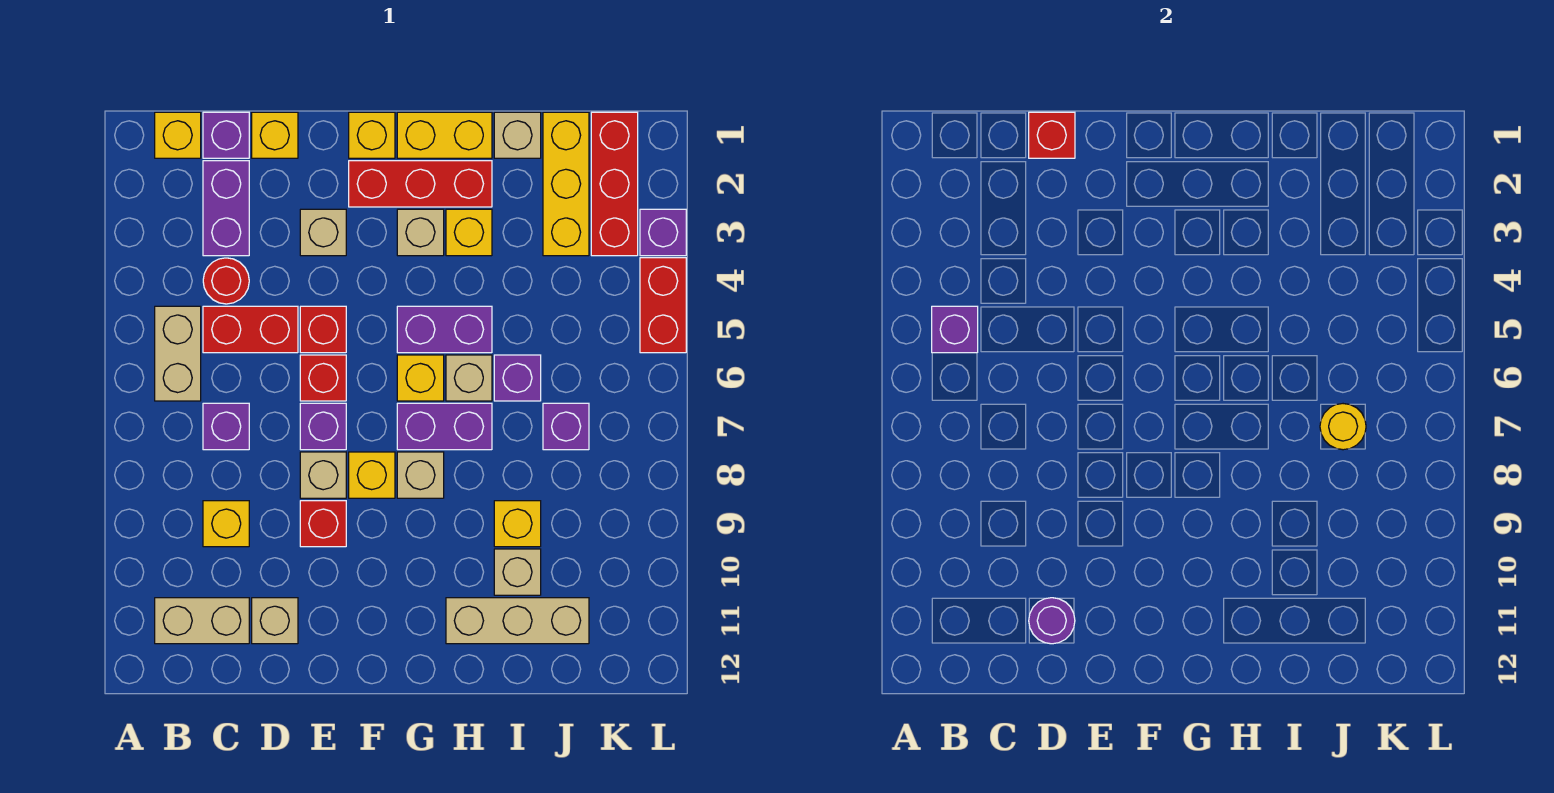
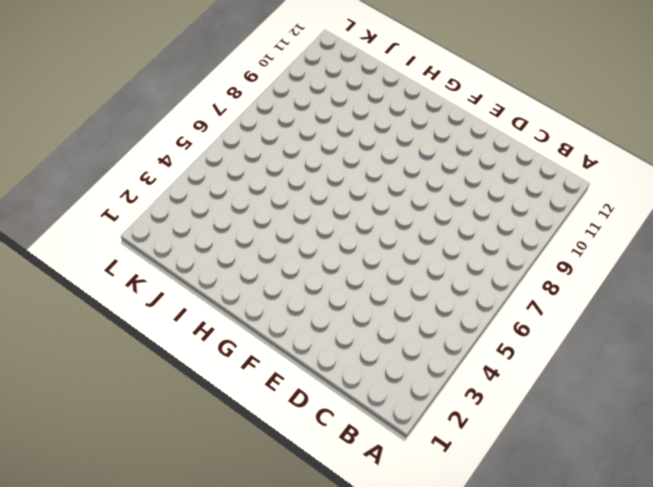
none -> yellow 1x1 brick [155,112,201,158]
none -> tan 1x2 brick [155,306,201,401]
none -> tan 1x2 brick [155,598,249,644]
none -> purple 1x1 brick [203,112,249,158]

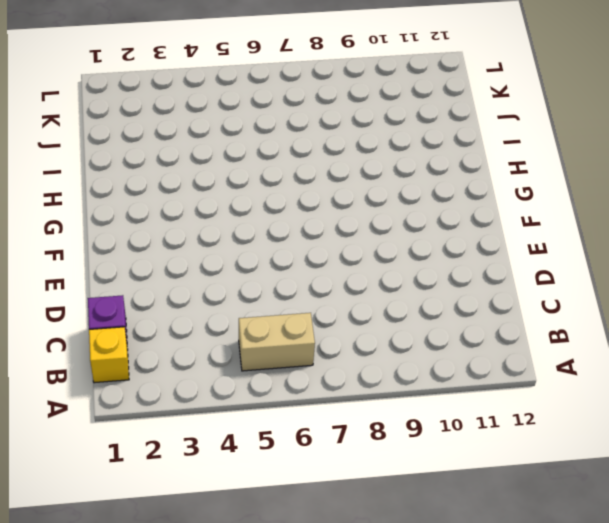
none -> tan 1x2 brick [155,598,249,644]
none -> purple 1x2 brick [203,161,249,256]
none -> red 1x1 round brick [203,258,249,304]
none -> red 1x2 brick [203,306,298,353]

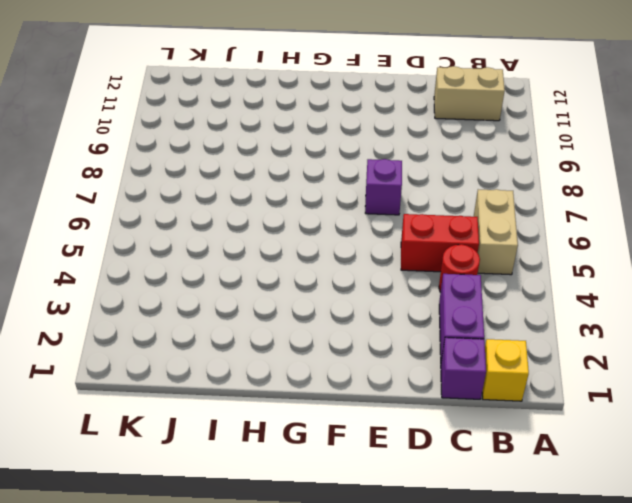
none -> purple 1x1 brick [203,403,249,450]
none -> yellow 1x1 brick [203,501,249,547]
none -> yellow 1x1 brick [252,112,298,158]
none -> tan 1x1 brick [252,598,298,644]

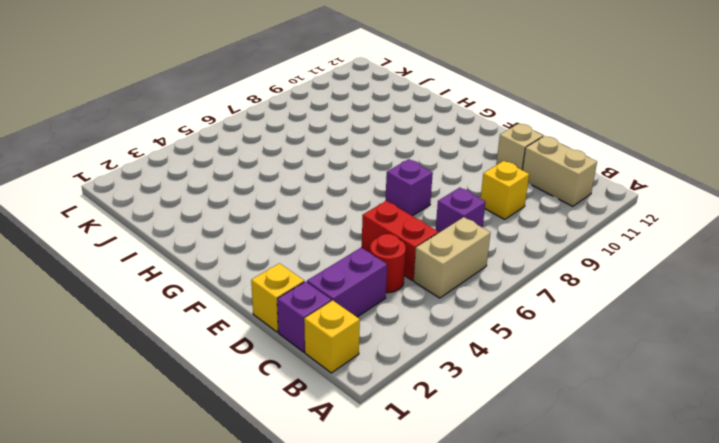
none -> tan 1x1 brick [300,209,346,256]
none -> red 1x1 brick [300,306,346,353]
none -> red 1x1 brick [300,355,346,401]
none -> tan 1x1 brick [300,452,346,498]

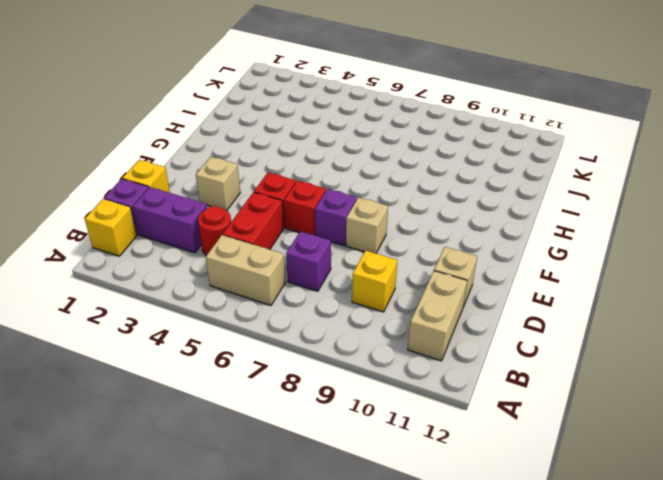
none -> red 1x1 brick [300,501,346,547]
none -> yellow 1x1 brick [349,112,395,158]
none -> red 1x3 brick [349,161,492,207]
none -> yellow 1x1 brick [349,452,395,498]

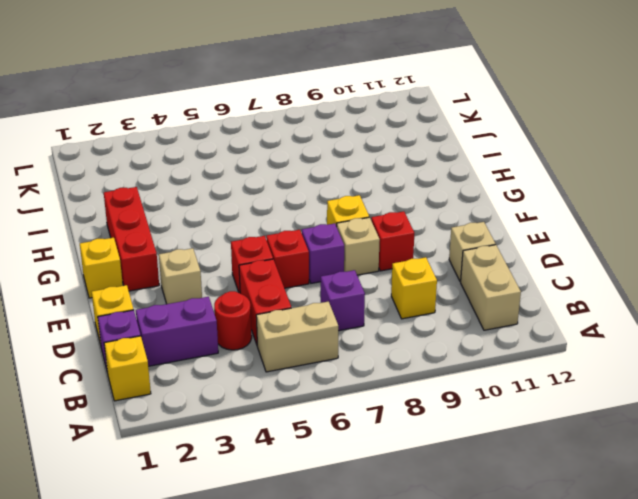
none -> yellow 1x2 brick [397,112,492,158]
none -> tan 1x1 brick [397,209,444,256]
none -> purple 1x2 brick [397,306,492,353]
none -> yellow 1x1 brick [397,355,444,401]

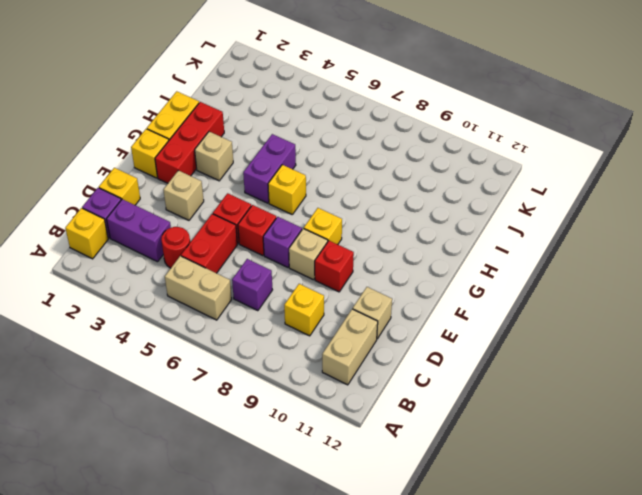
none -> purple 1x2 brick [397,403,492,450]
none -> tan 1x1 brick [397,452,444,498]
none -> yellow 1x1 brick [446,209,492,256]
none -> tan 1x1 brick [446,355,492,401]

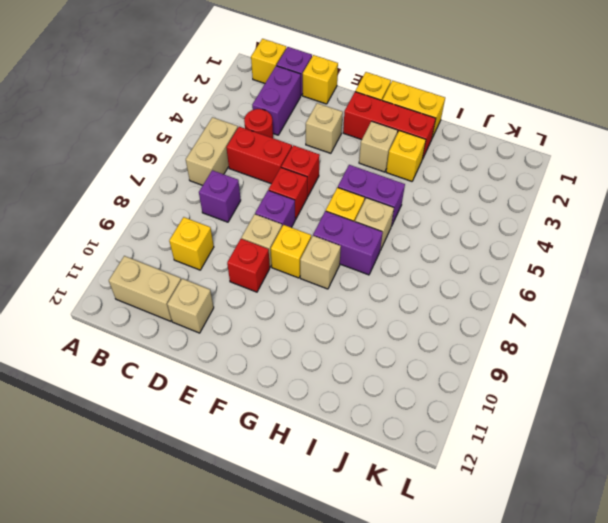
none -> tan 1x3 brick [446,598,589,644]
none -> tan 1x1 brick [494,112,541,158]
none -> purple 1x1 brick [494,355,541,401]
none -> yellow 1x1 brick [494,501,541,547]

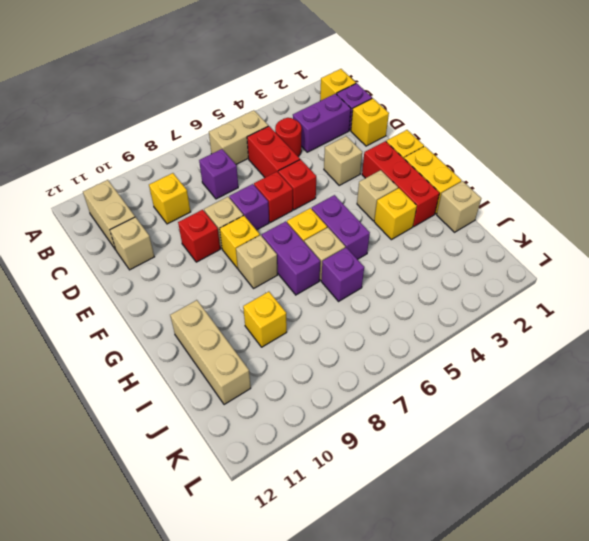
none -> tan 1x1 brick [494,549,541,595]
none -> yellow 1x3 brick [543,112,589,256]
none -> purple 1x1 brick [543,403,589,450]
none -> red 1x3 brick [591,112,638,256]

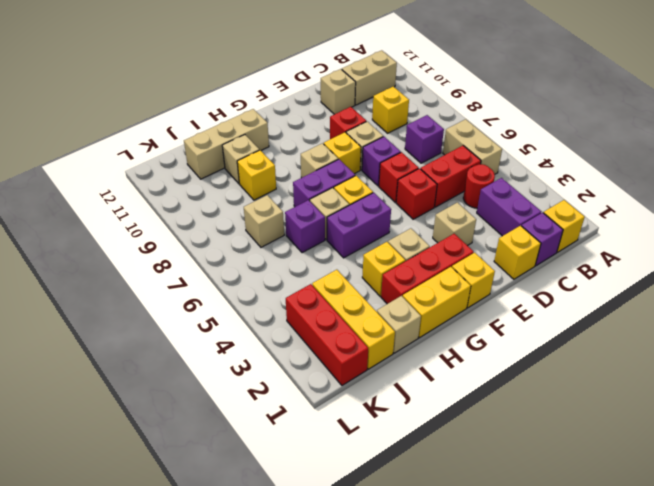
tan 1x1 brick [244,195,284,247] -> purple 1x1 brick [543,403,589,450]
none -> purple 1x1 brick [640,209,686,256]
none -> red 1x2 brick [640,258,686,353]
none -> purple 1x1 brick [932,306,978,353]
none -> red 1x1 brick [1029,112,1075,158]

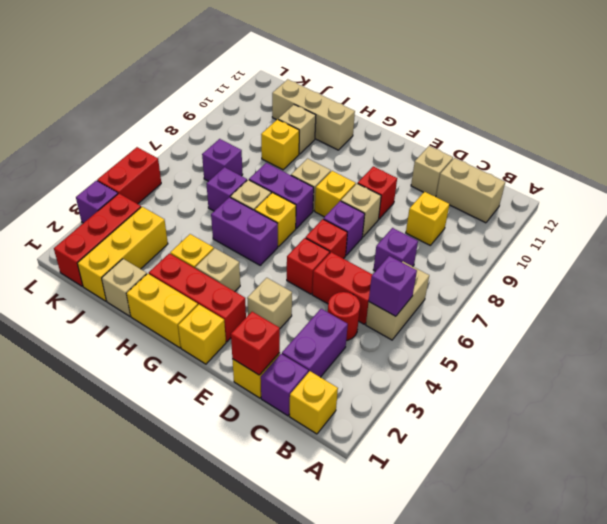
none -> purple 1x1 round brick [1029,598,1075,644]
none -> yellow 1x1 round brick [1320,404,1366,450]

